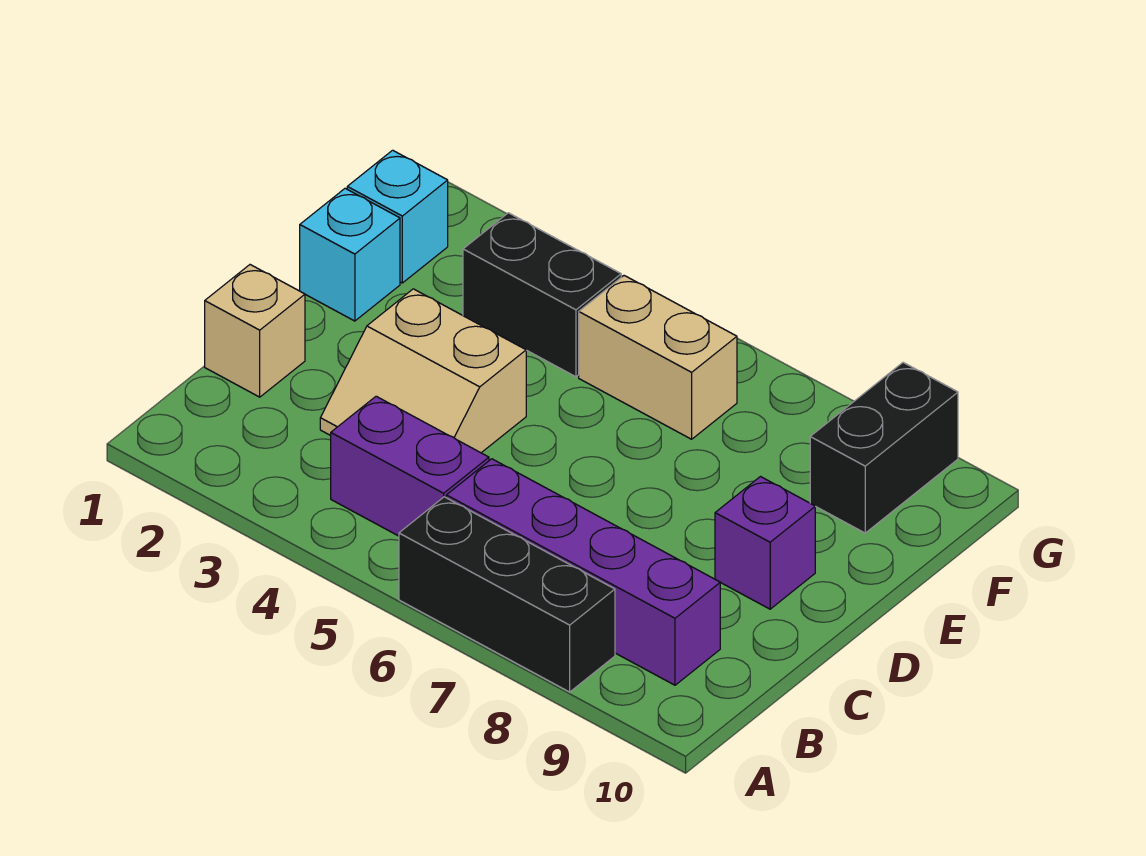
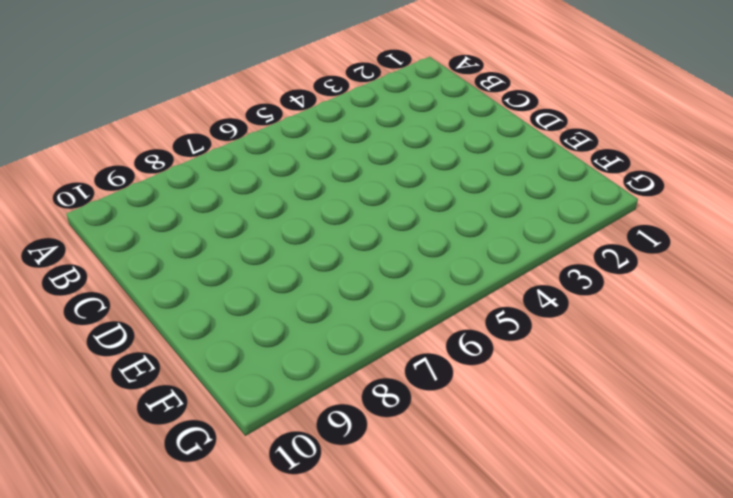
none -> black 1x3 brick [399,497,615,692]
none -> purple 1x2 brick [331,396,489,536]

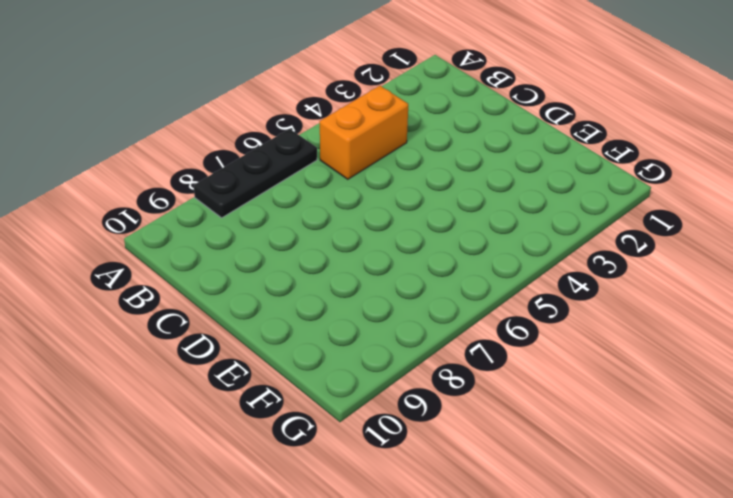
black 1x3 plate [194,129,317,218] -> black 1x3 brick [399,497,615,692]
orange 1x2 brick [320,86,408,179] -> purple 1x2 brick [331,396,489,536]
none -> purple 1x4 brick [446,459,720,685]
none -> tan 1x1 brick [205,265,305,397]

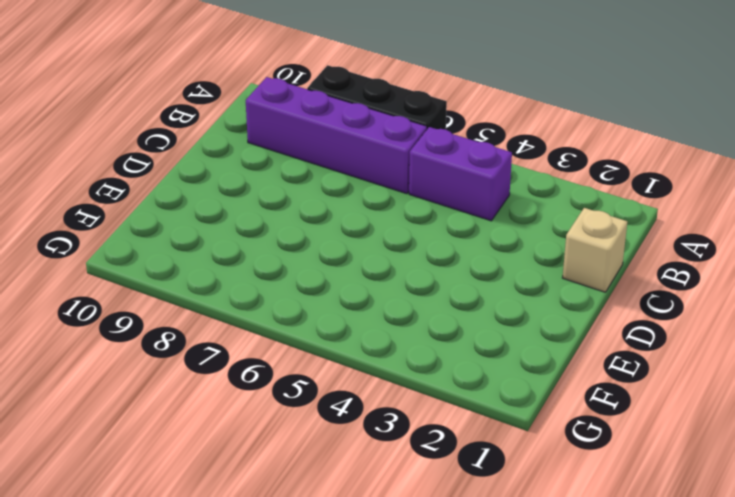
none -> tan 2x2 slope [320,289,526,453]
none -> purple 1x1 brick [715,477,815,609]

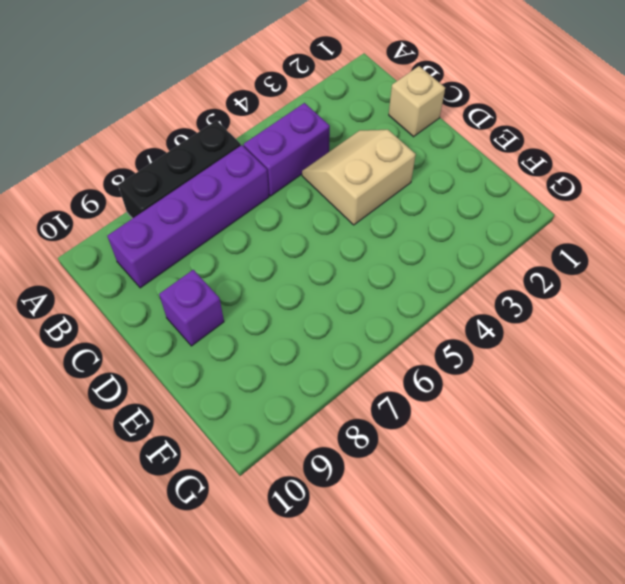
none -> cyan 1x1 brick [300,188,400,321]
none -> cyan 1x1 brick [347,150,448,283]

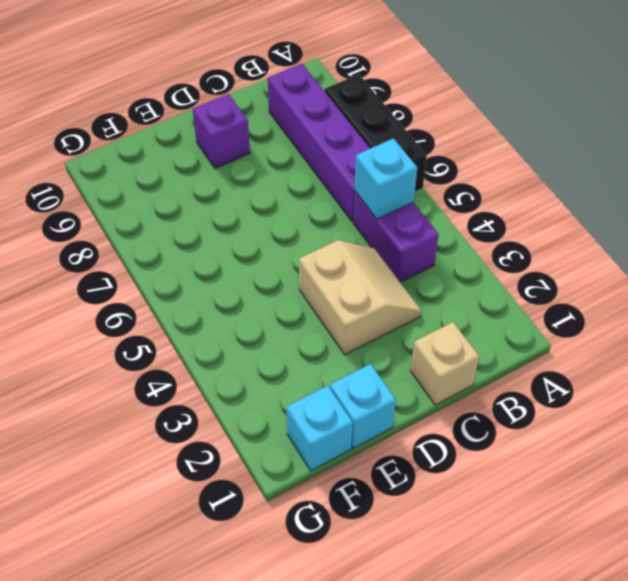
cyan 1x1 brick [354,138,417,219] -> none
none -> black 1x2 brick [463,213,621,377]
none -> tan 1x2 brick [579,276,737,439]

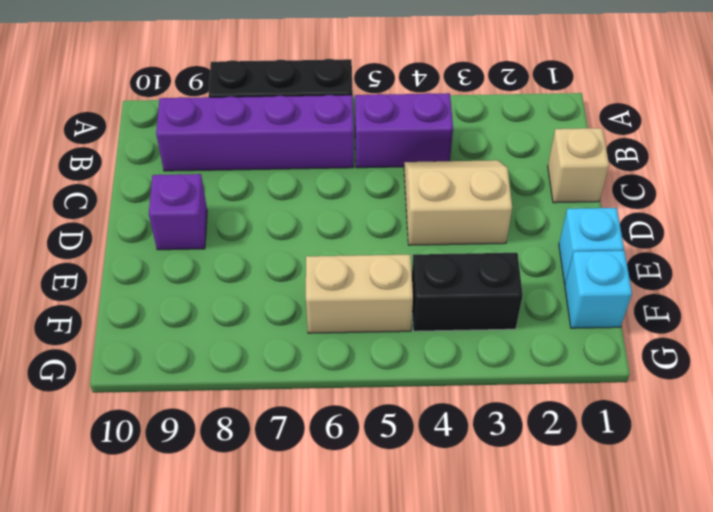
none -> black 1x2 brick [810,363,958,533]

